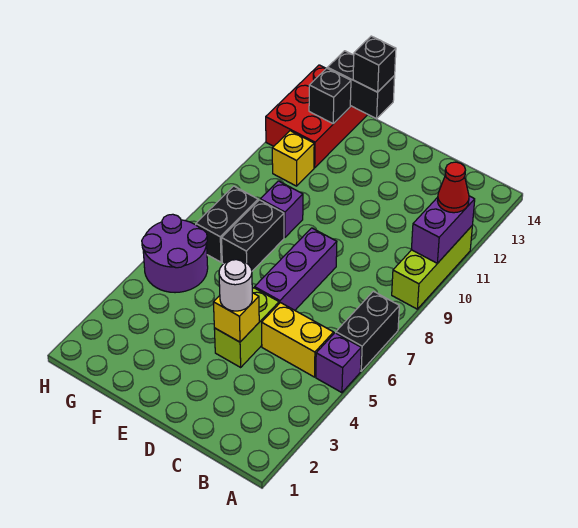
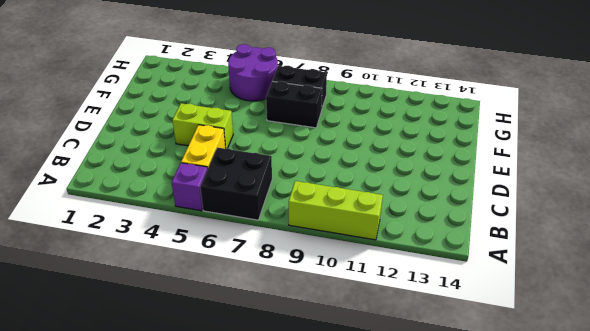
black 2x2 brick [200,148,272,220] -> black 1x2 brick [336,291,399,371]
none -> purple 1x3 brick [255,228,337,310]
none -> purple 1x1 brick [260,181,303,237]
none -> yellow 1x1 brick [272,131,314,186]

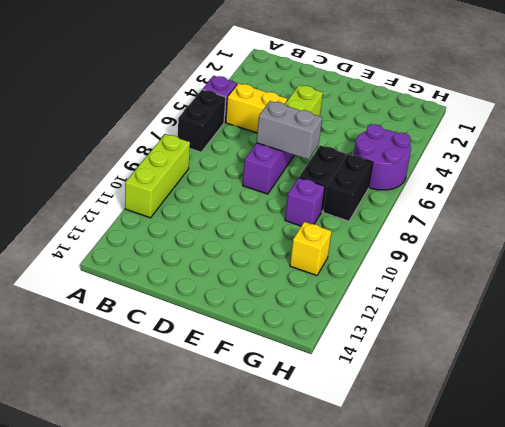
grey 1x2 brick [257,101,322,160] -> none
none -> red 2x3 brick [266,65,367,168]
none -> purple 1x2 brick [411,196,475,263]
none -> yellow 1x1 brick [213,293,259,342]

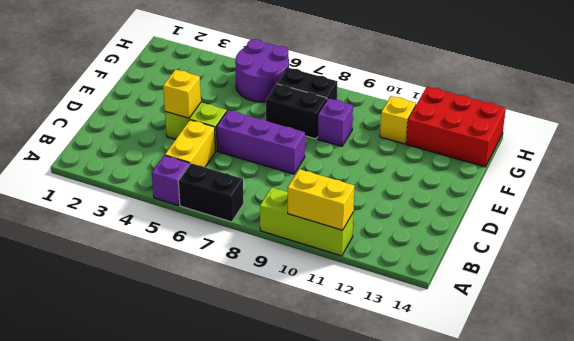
yellow 1x2 brick [288,169,354,230] -> purple 1x2 brick [411,196,475,263]
none -> black 1x2 brick [328,51,395,119]
none -> black 1x1 brick [309,68,351,124]
none -> red 1x1 cone [438,162,469,213]

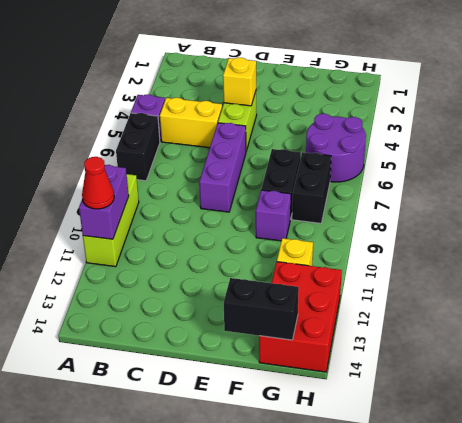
none -> black 1x1 brick [309,68,351,124]
none -> white 1x1 round brick [219,260,252,311]
none -> black 1x1 brick [353,36,396,92]

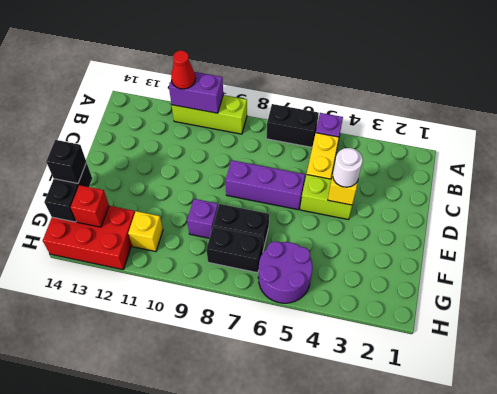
red 1x1 brick [71,185,109,227] -> black 1x1 brick [309,68,351,124]

